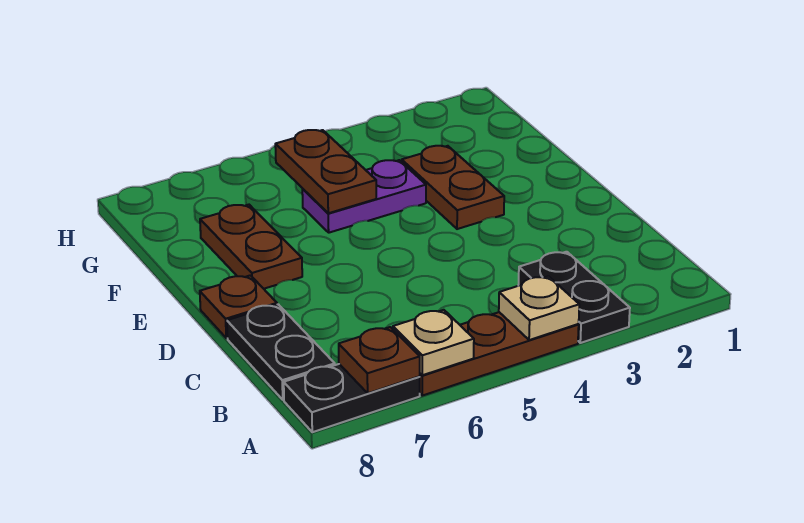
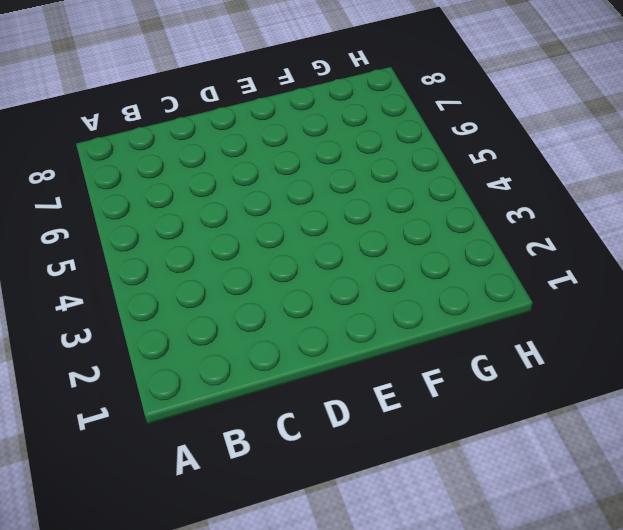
none -> black 1x2 plate [518,252,630,343]
none -> brown 1x3 plate [419,312,579,396]
none -> black 1x2 plate [284,364,420,432]

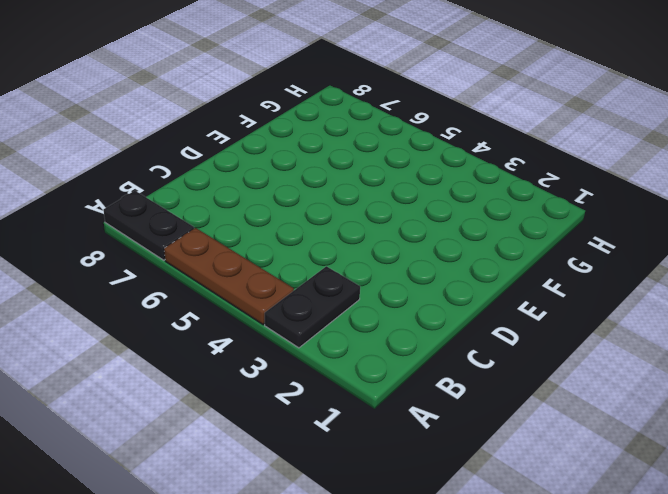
none -> black 1x2 plate [227,304,335,400]
none -> brown 1x1 plate [200,275,277,338]
none -> brown 1x2 plate [402,146,504,229]

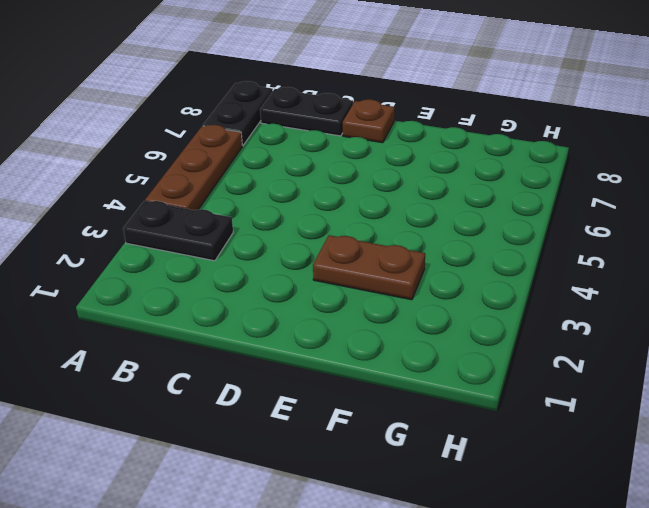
none -> brown 1x2 plate [200,205,302,289]
none -> purple 1x2 plate [302,160,426,233]
none -> tan 1x1 plate [499,276,579,340]

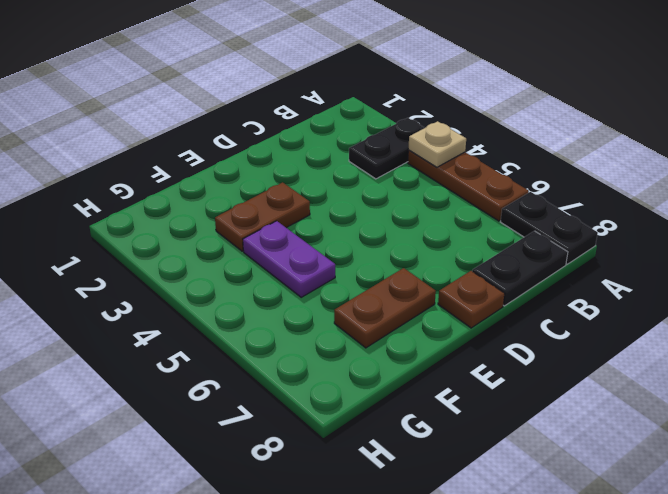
none -> tan 1x1 plate [393,310,474,375]
none -> brown 1x1 plate [339,327,420,393]
none -> brown 1x2 plate [275,130,376,213]

